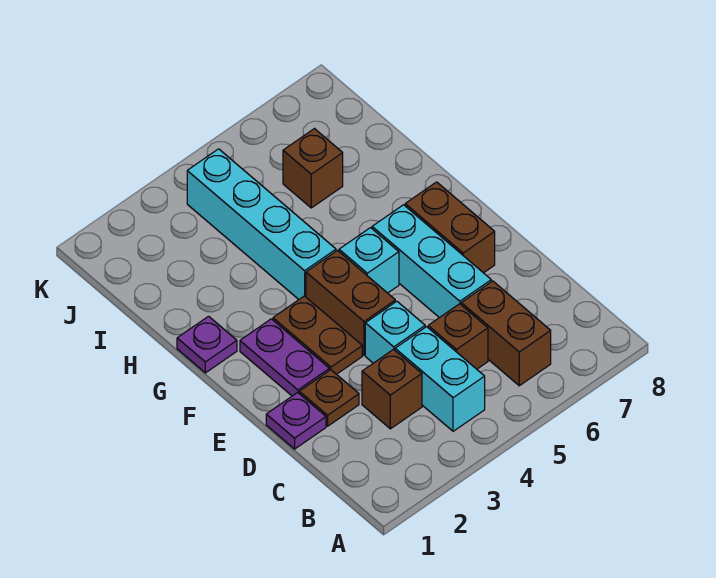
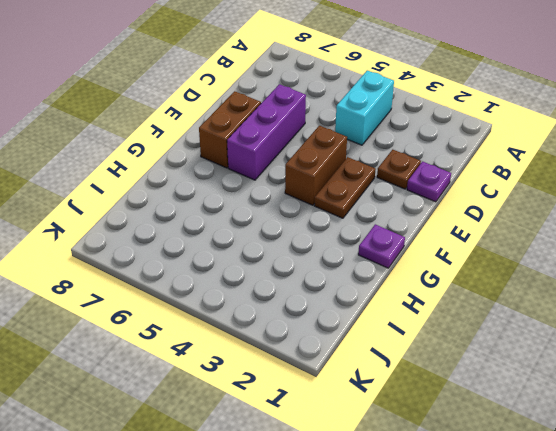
purple 1x3 brick [227,84,306,180] -> cyan 1x3 brick [372,205,491,318]
none -> brown 1x2 brick [461,281,551,386]
none -> brown 1x1 brick [362,349,422,429]
none -> brown 1x1 brick [428,304,488,369]

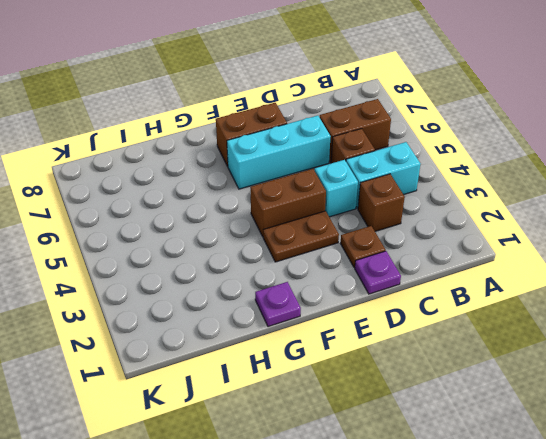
none -> purple 1x2 plate [240,319,329,396]
none -> cyan 1x1 brick [339,228,399,293]
none -> cyan 1x4 brick [187,149,336,299]

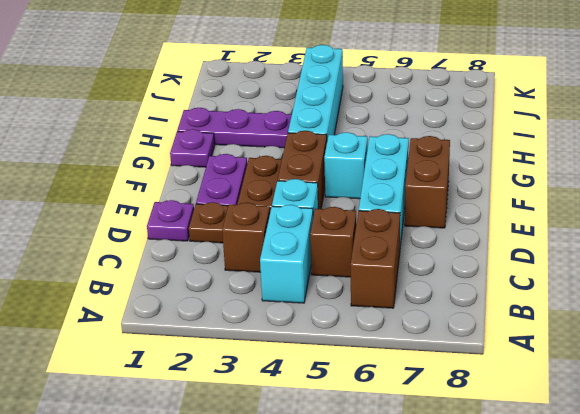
purple 1x3 plate [177,108,292,148] -> none
none -> brown 1x1 brick [283,129,343,208]

